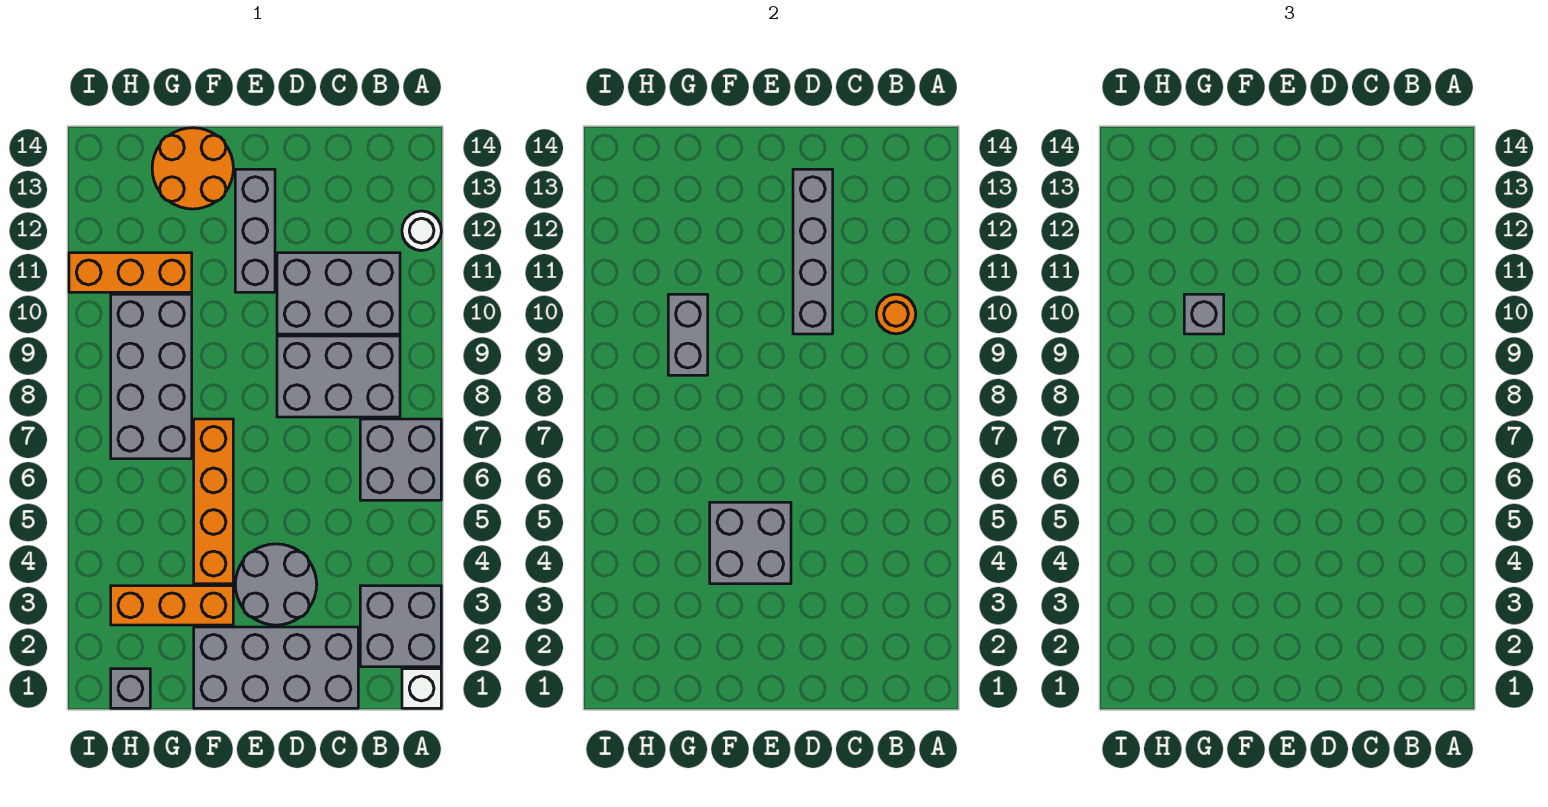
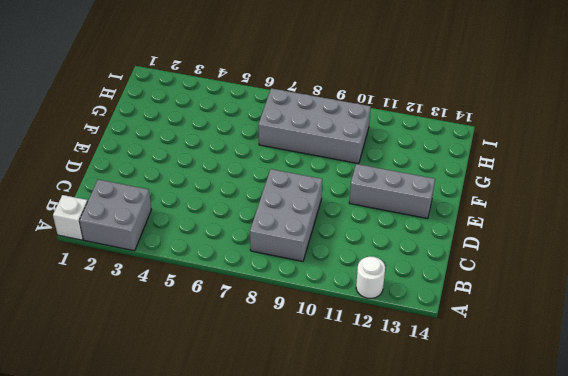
none -> grey 2x2 brick [360,419,441,500]
none -> grey 2x3 brick [277,253,400,334]
none -> grey 2x4 brick [194,627,358,708]

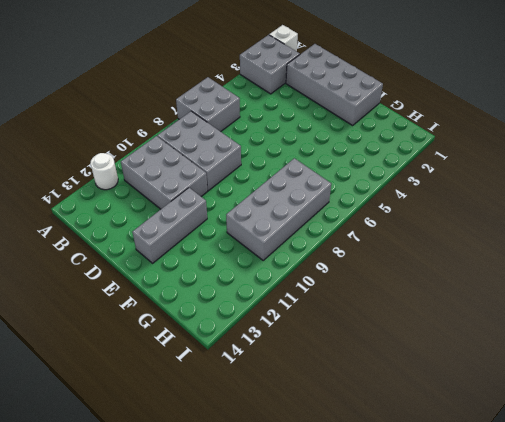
none -> grey 2x2 round brick [235,544,317,625]
none -> orange 1x3 brick [111,586,233,625]
none -> orange 1x4 brick [194,419,233,584]

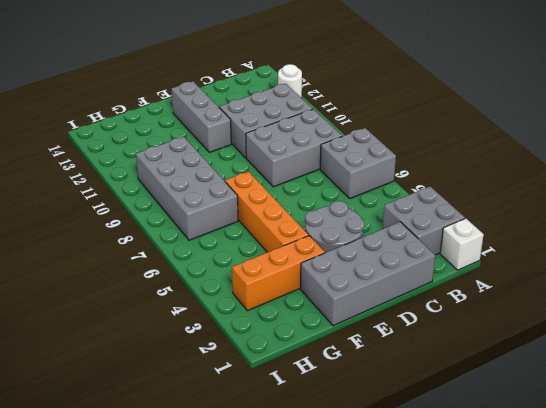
none -> orange 2x2 round brick [152,128,233,209]
none -> orange 1x3 brick [69,253,192,292]
none -> grey 1x1 brick [111,669,150,708]

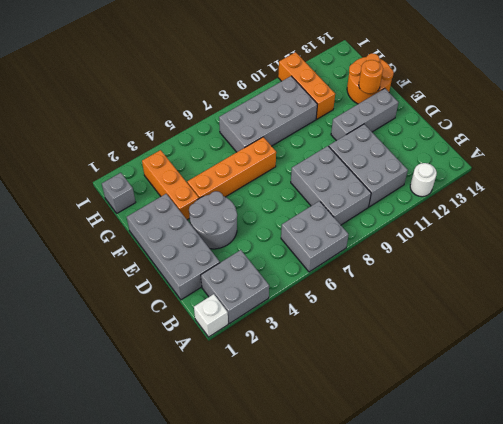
orange 1x1 round brick [359,60,383,94] -> orange 1x1 round brick moved to [876,294,916,334]
none -> grey 1x4 brick [793,169,833,334]
none -> grey 2x2 brick [710,502,791,584]
none -> grey 1x2 brick [668,294,708,375]

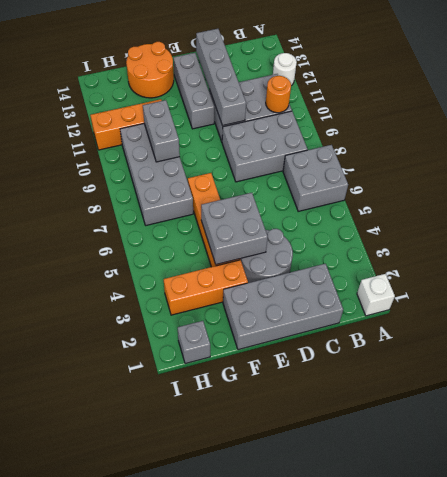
none -> grey 2x2 brick [360,586,441,667]
none -> grey 1x1 brick [1184,294,1224,334]

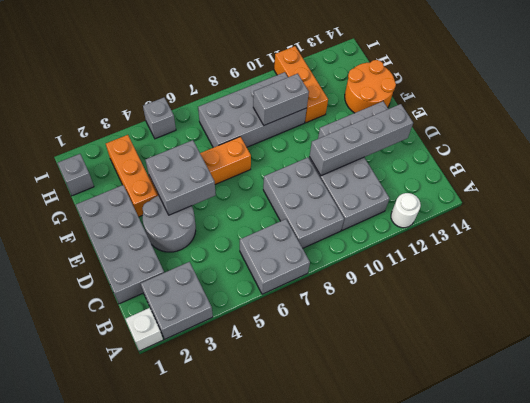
grey 1x1 brick [143,98,176,139] -> grey 1x1 brick moved to [1184,294,1224,334]
none -> orange 1x1 round brick [876,294,916,334]

